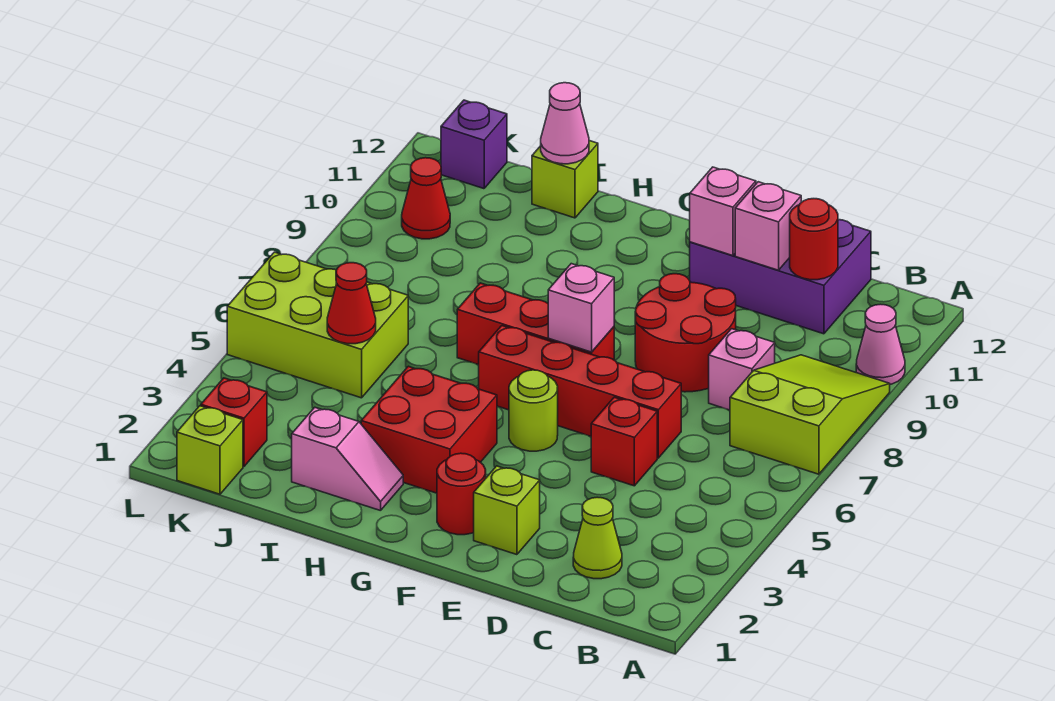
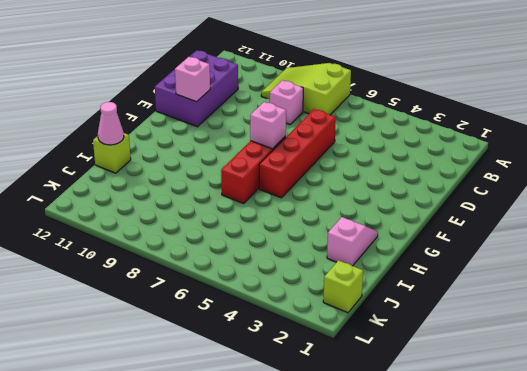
none -> pink 1x1 cone [856,304,905,384]
none -> lime 1x1 cone [573,497,622,579]
none -> red 1x1 brick [591,397,657,486]

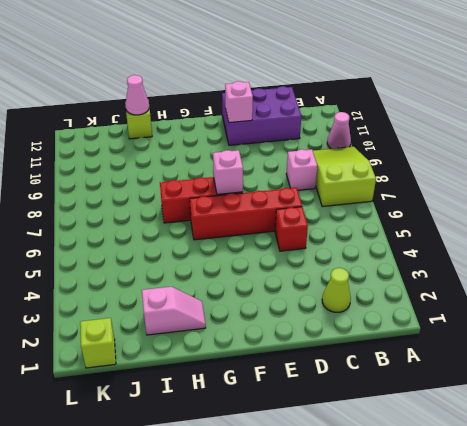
none -> red 2x2 round brick [635,274,736,392]
none -> lime 1x1 brick [474,466,540,555]
none -> red 1x1 round brick [437,453,486,535]

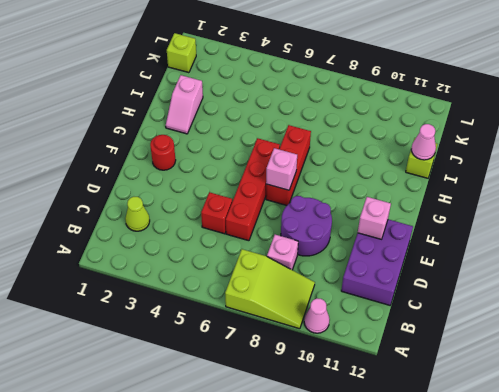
purple 2x2 round brick [281,196,332,256] -> red 2x2 round brick [635,274,736,392]
none -> lime 1x1 brick [474,466,540,555]
none -> lime 1x1 round brick [509,370,558,451]
none -> red 2x2 brick [361,366,497,493]

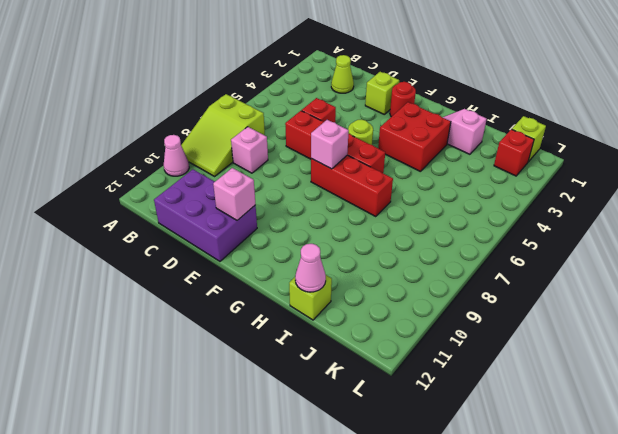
none -> red 2x2 round brick [635,274,736,392]
none -> lime 2x3 brick [227,252,408,398]
none -> red 1x1 cone [402,158,450,239]

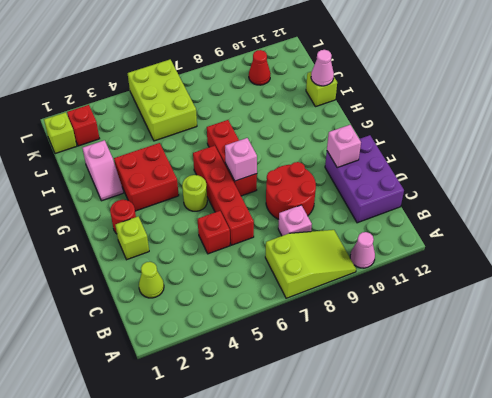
none -> purple 1x1 brick [441,100,507,189]
none -> red 1x1 round brick [790,199,838,280]
none -> pink 1x1 brick [735,182,801,270]

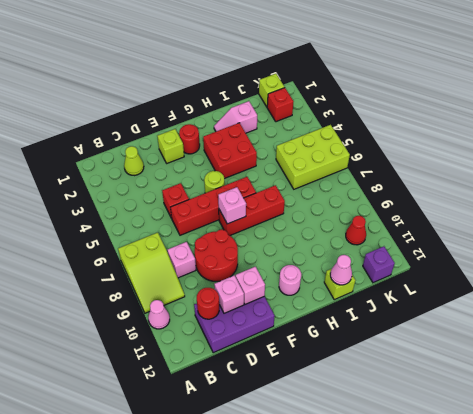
pink 1x1 round brick [279,265,301,295] -> none
none -> red 1x1 cone [327,263,376,344]

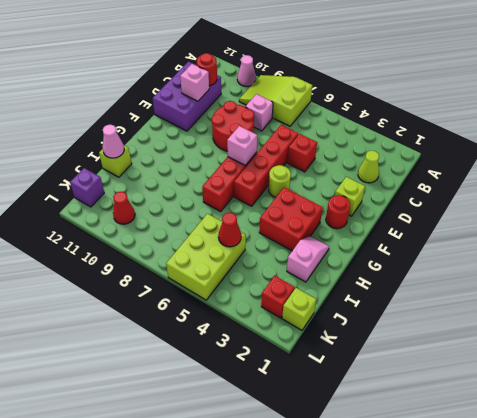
none -> pink 1x1 brick [690,167,756,256]

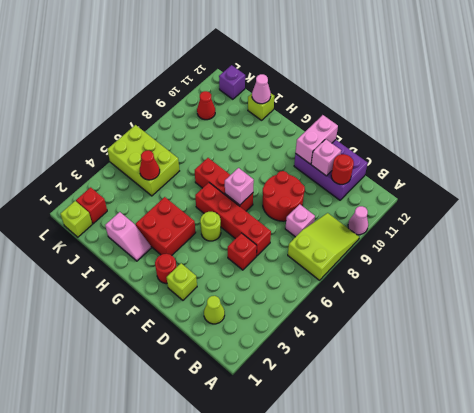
pink 1x2 brick [296,115,338,164] -> pink 1x1 brick [690,167,756,256]

